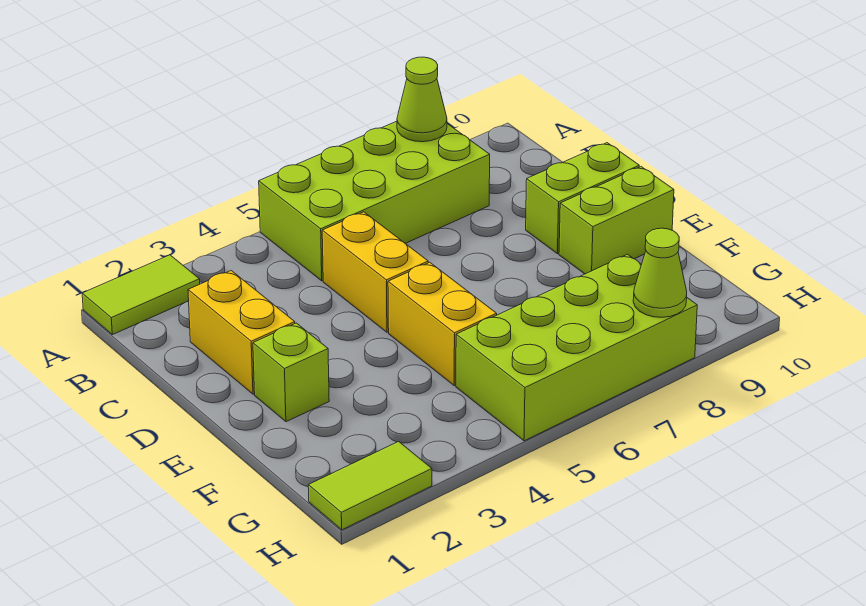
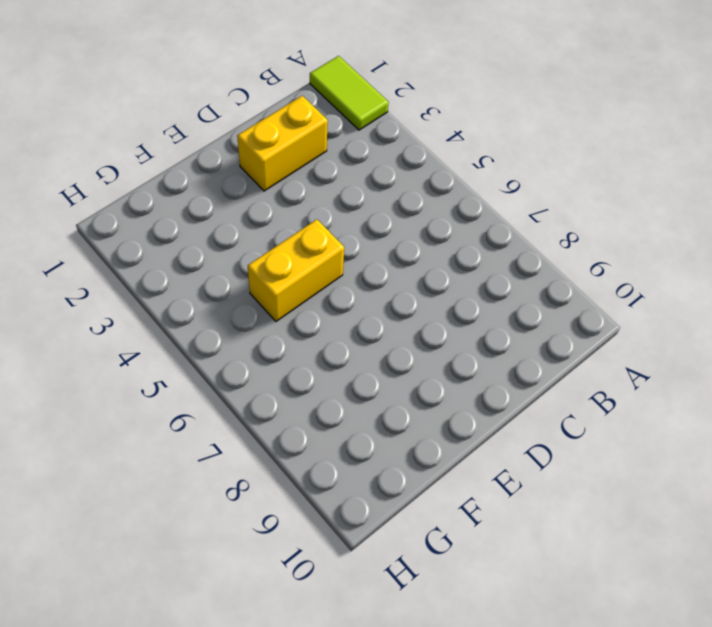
none -> lime 2x4 brick [259,121,490,281]
none -> yellow 1x2 brick [322,212,428,332]
none -> lime 1x2 brick [526,143,639,254]

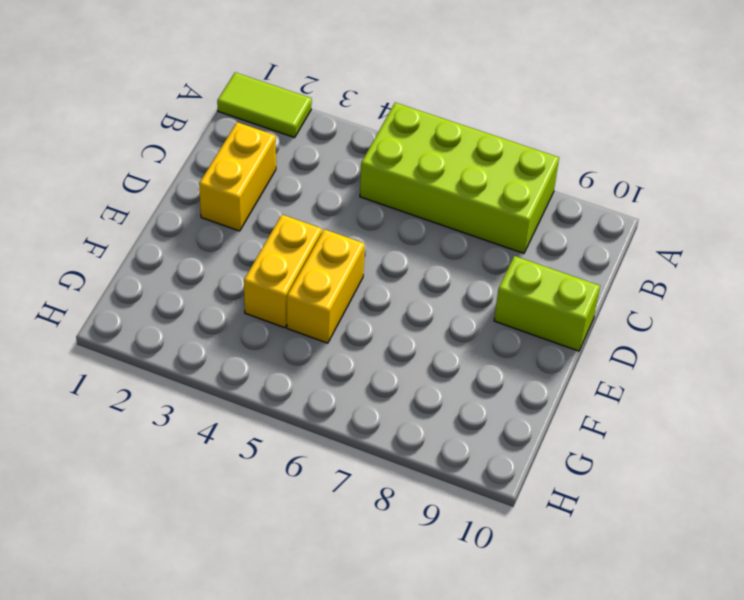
yellow 1x2 brick [244,214,322,328] -> yellow 1x2 brick moved to [322,212,428,332]
none -> lime 1x1 brick [253,323,329,422]
none -> lime 1x2 brick [559,167,674,274]
none -> lime 2x4 brick [456,254,697,441]

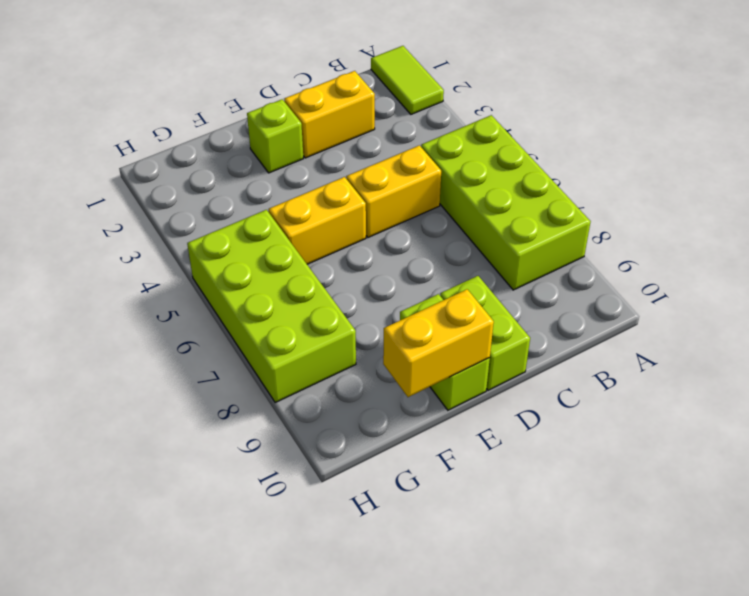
yellow 1x2 brick [383,289,494,397] -> none
none -> lime 1x2 tile [308,442,432,530]
none -> lime 1x1 cone [397,57,447,142]
none -> lime 1x1 cone [633,228,687,317]

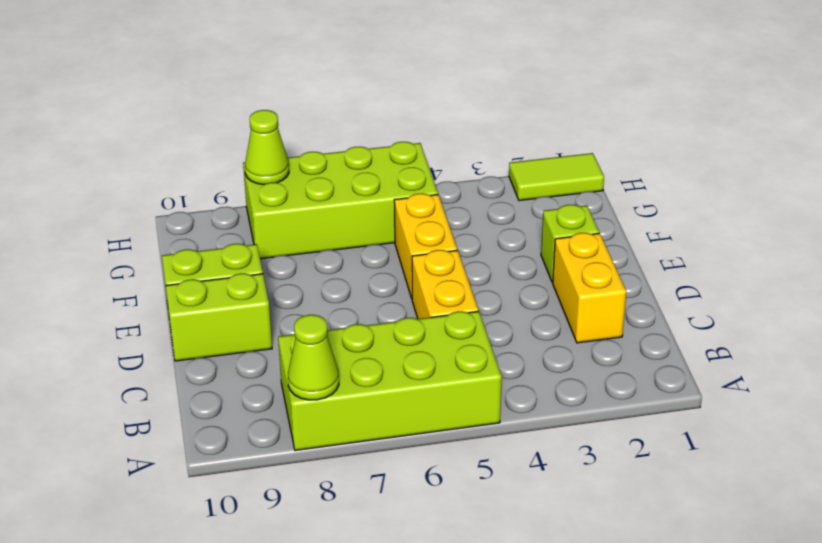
none -> lime 1x2 tile [82,255,200,335]

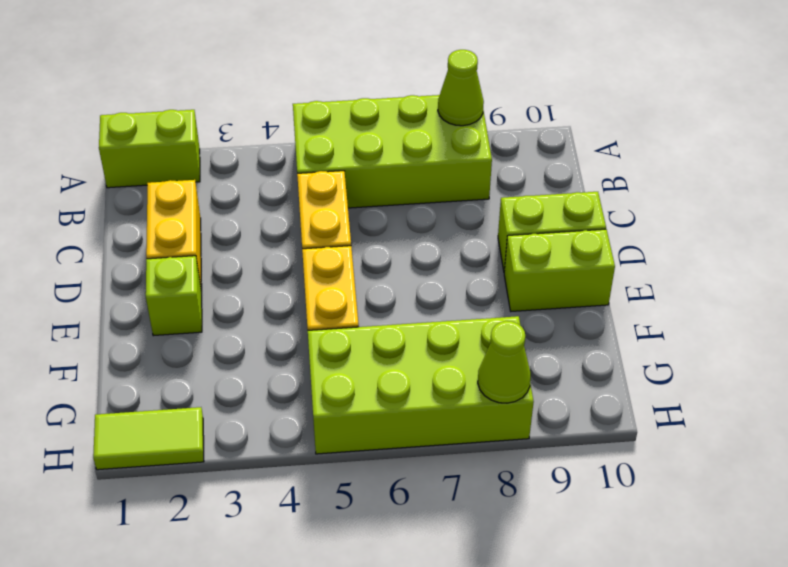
lime 1x2 brick [99,110,200,188] -> lime 1x2 tile [82,255,200,335]

